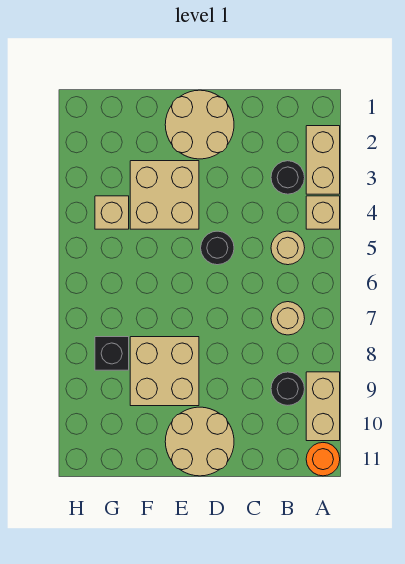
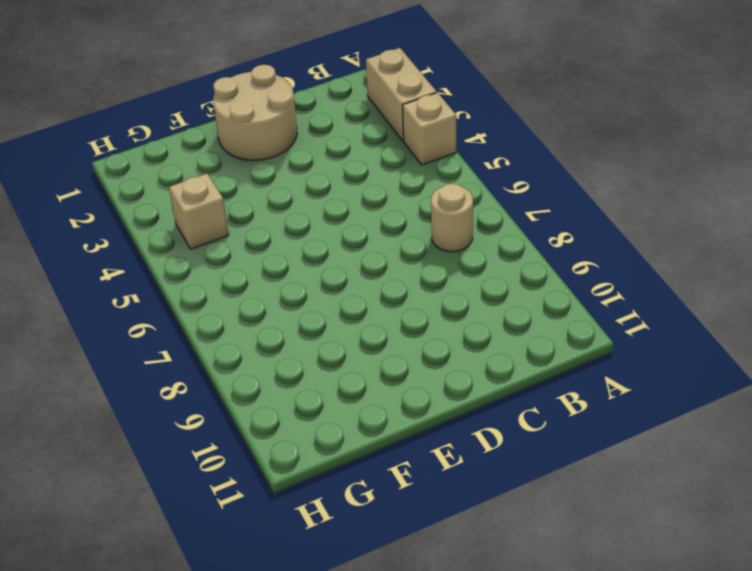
none -> tan 1x2 brick [306,372,340,441]
none -> orange 1x1 round brick [306,443,340,476]
none -> black 1x1 round brick [271,161,305,194]

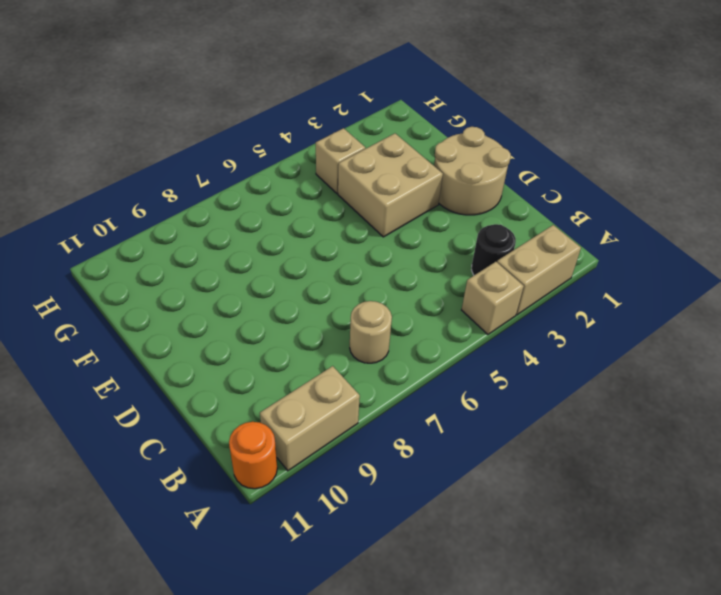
none -> tan 1x1 round brick [271,231,305,265]
none -> black 1x1 round brick [271,372,305,405]
none -> black 1x1 round brick [201,231,234,265]

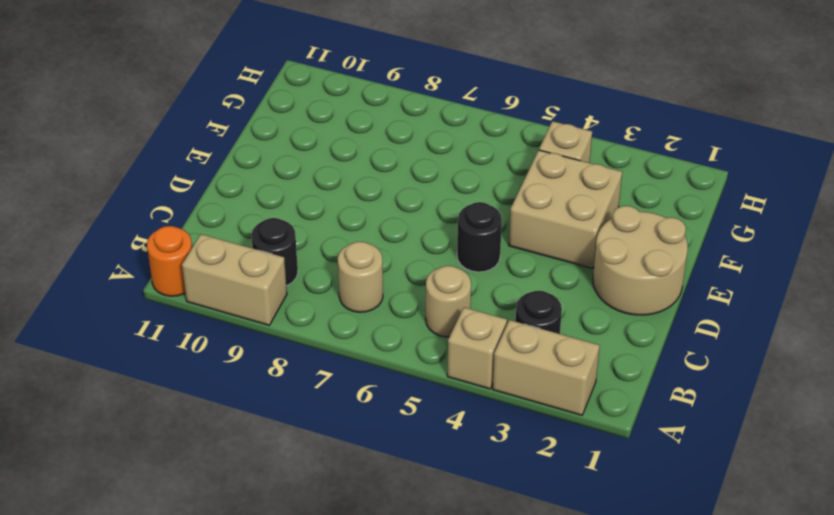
none -> tan 2x2 round brick [165,407,234,476]
none -> tan 2x2 brick [130,337,199,406]
none -> black 1x1 brick [95,337,129,370]

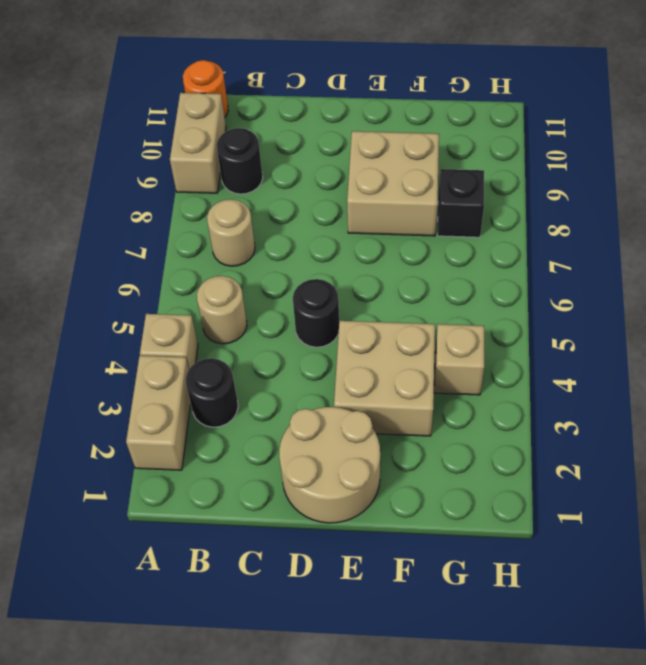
none -> tan 2x2 round brick [165,407,234,476]

